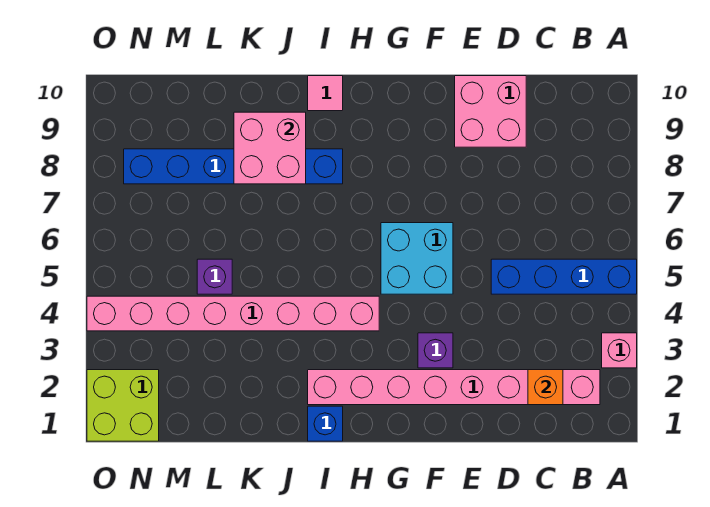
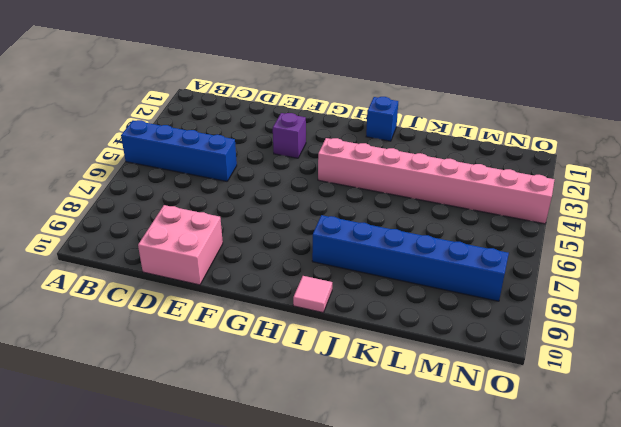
none -> pink 1x1 brick [602,333,637,368]
none -> pink 1x8 brick [308,370,600,405]
none -> cyan 2x2 brick [381,223,453,294]

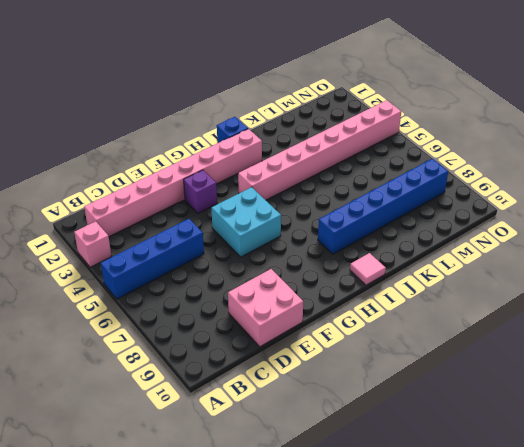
none -> purple 1x1 brick [197,259,232,294]
none -> lime 2x2 brick [87,370,159,441]
none -> orange 1x1 brick [528,370,563,405]

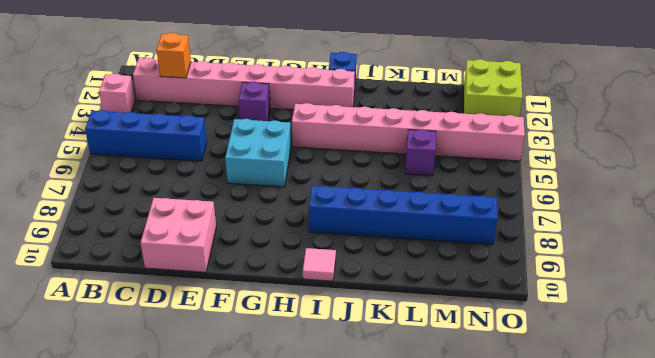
none -> pink 2x2 brick [234,112,306,184]

